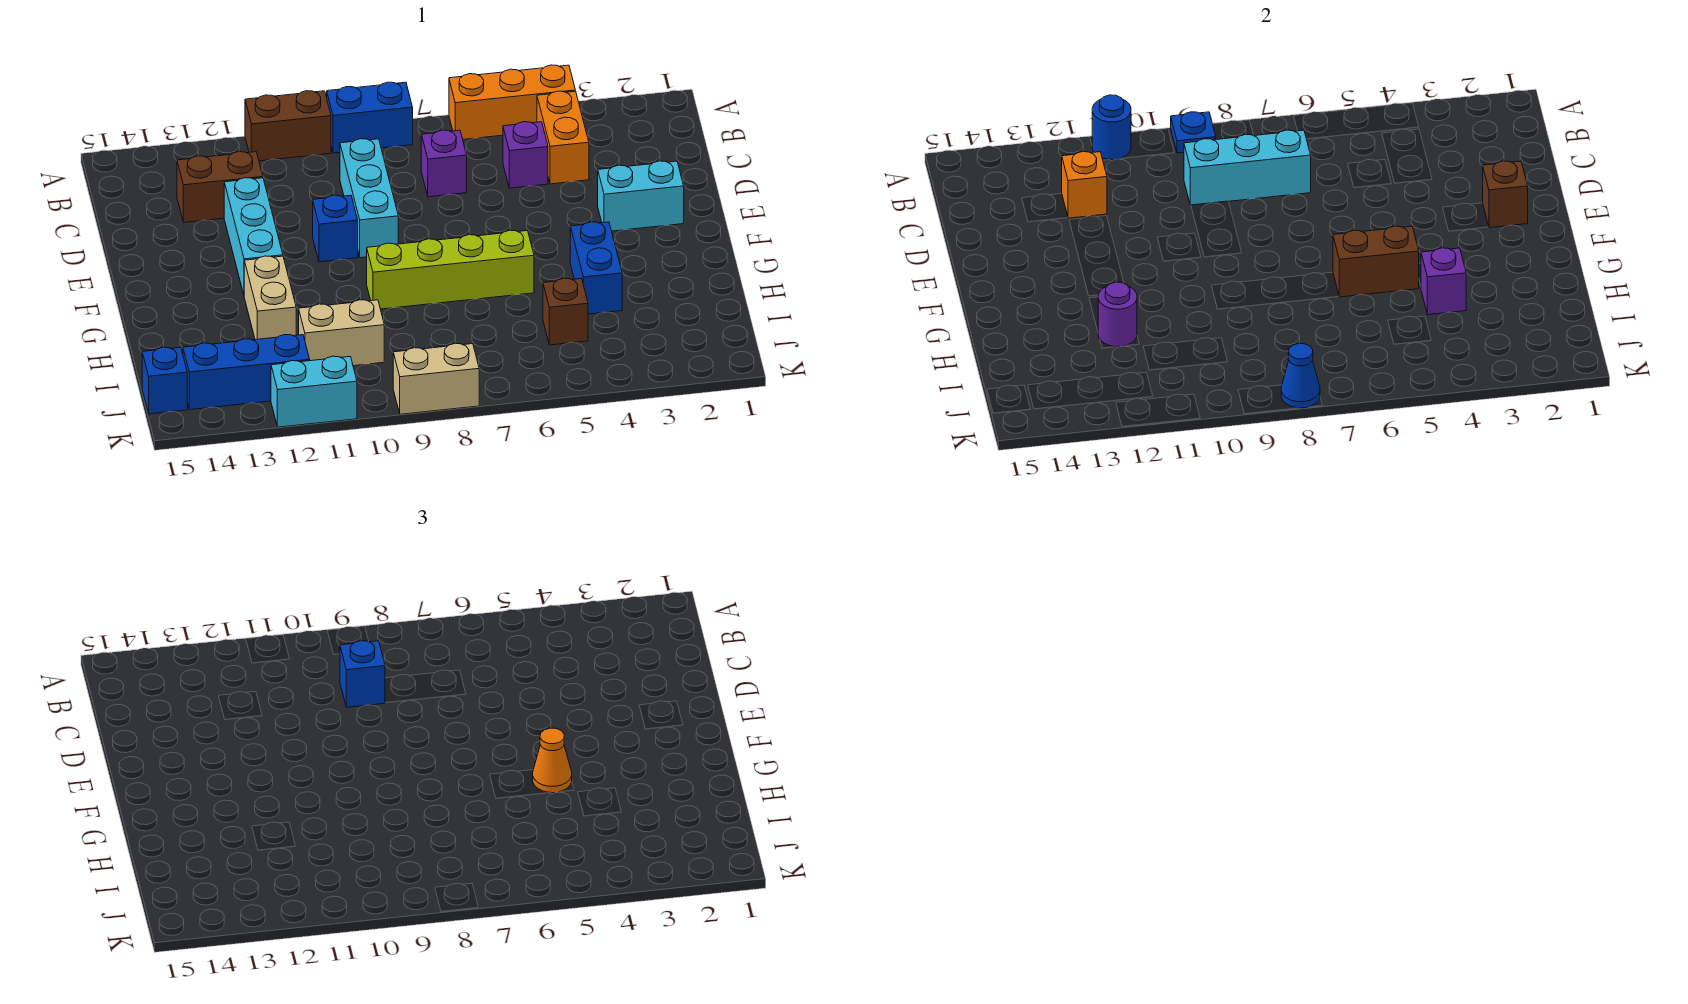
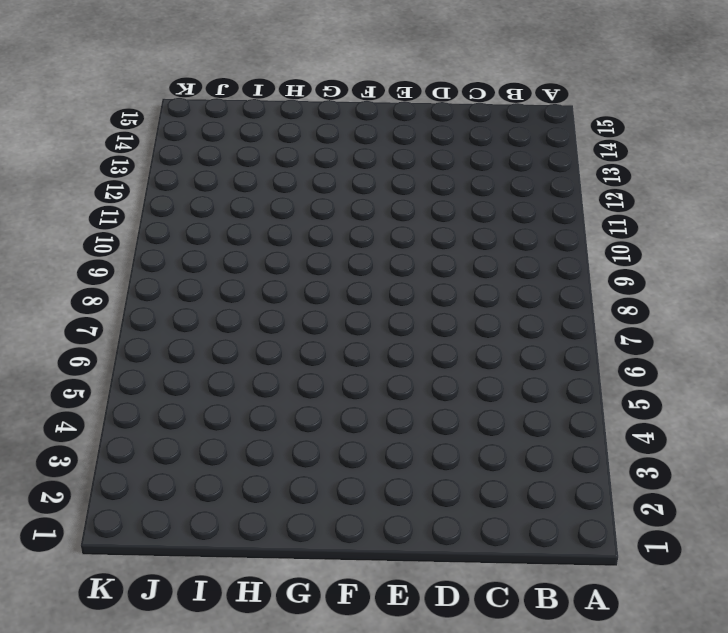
none -> orange 1x3 brick [449,65,575,139]
none -> blue 1x2 brick [327,82,413,153]
none -> brown 1x2 brick [245,91,331,161]
none -> orange 1x2 brick [537,91,589,184]

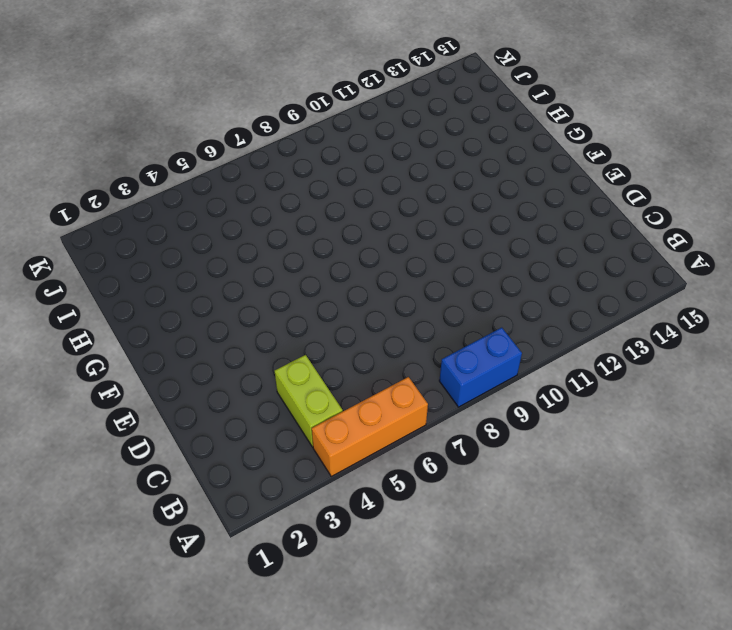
lime 1x2 brick [275,355,343,447] -> orange 1x2 brick [537,91,589,184]
none -> brown 1x2 brick [245,91,331,161]
none -> purple 1x1 brick [503,122,548,188]
none -> purple 1x1 brick [421,130,467,197]
none -> cyan 1x3 brick [340,139,398,258]

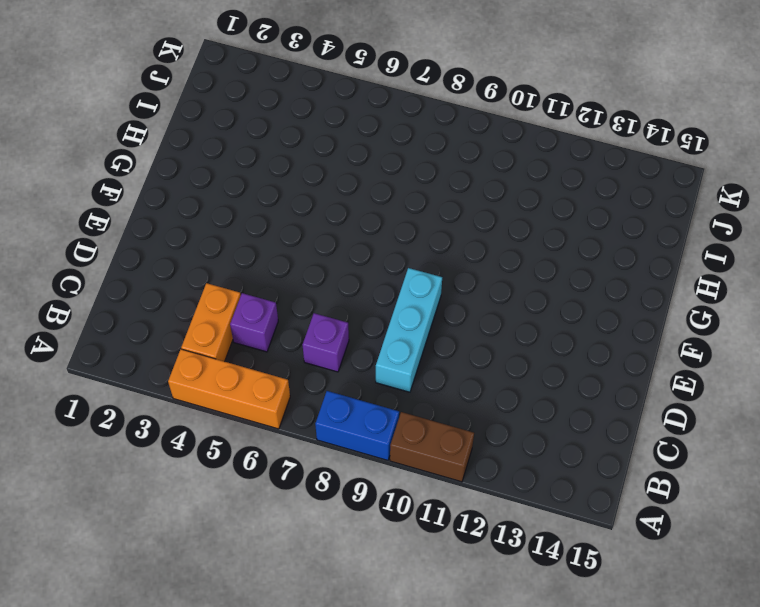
none -> brown 1x2 brick [177,152,263,222]
none -> cyan 1x3 brick [224,178,283,294]
none -> cyan 1x2 brick [598,161,684,231]
none -> blue 1x1 brick [313,195,358,262]

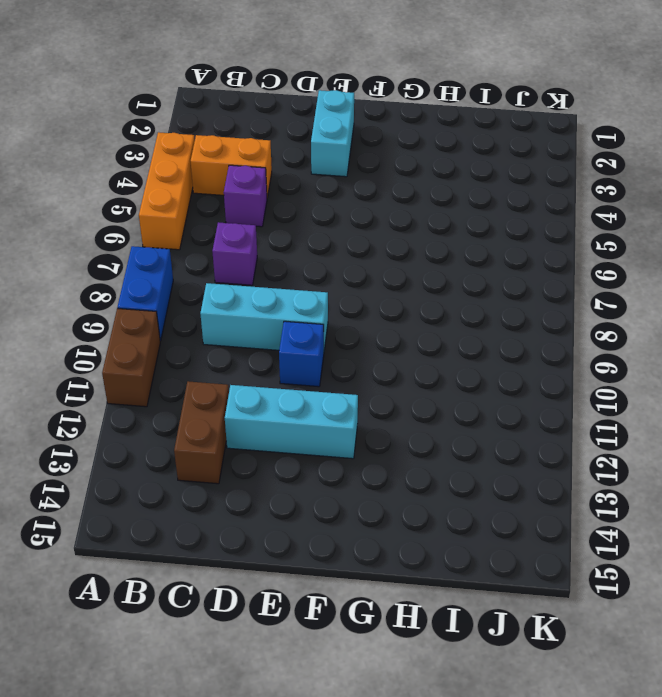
none -> blue 1x2 brick [570,222,622,314]
none -> lime 1x4 brick [367,230,534,309]
none -> tan 1x2 brick [244,256,296,340]
none -> brown 1x1 brick [543,278,588,345]

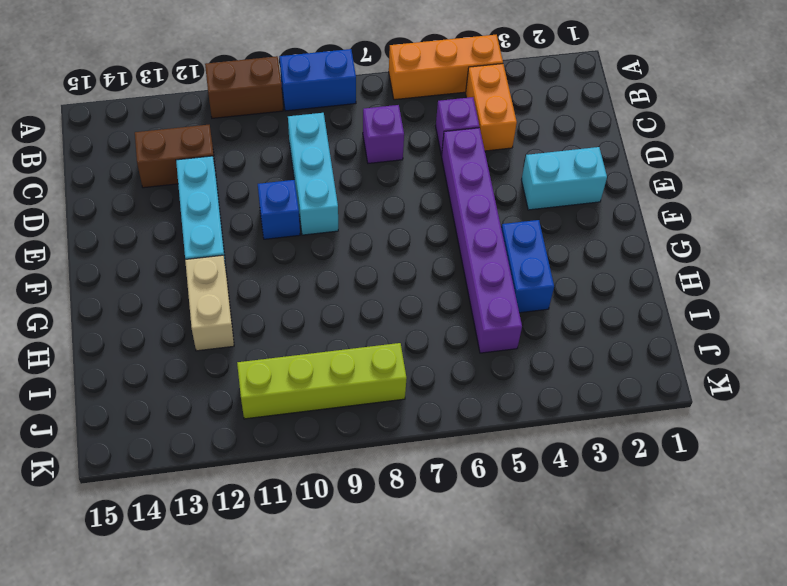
purple 1x6 brick [441,128,522,353] -> brown 1x1 brick [543,278,588,345]
lime 1x4 brick [237,343,407,419] -> lime 1x4 brick moved to [367,230,534,309]
none -> tan 1x2 brick [299,300,384,366]
none -> blue 1x3 brick [183,335,310,410]
none -> blue 1x1 brick [142,347,187,414]
none -> tan 1x2 brick [393,344,479,414]

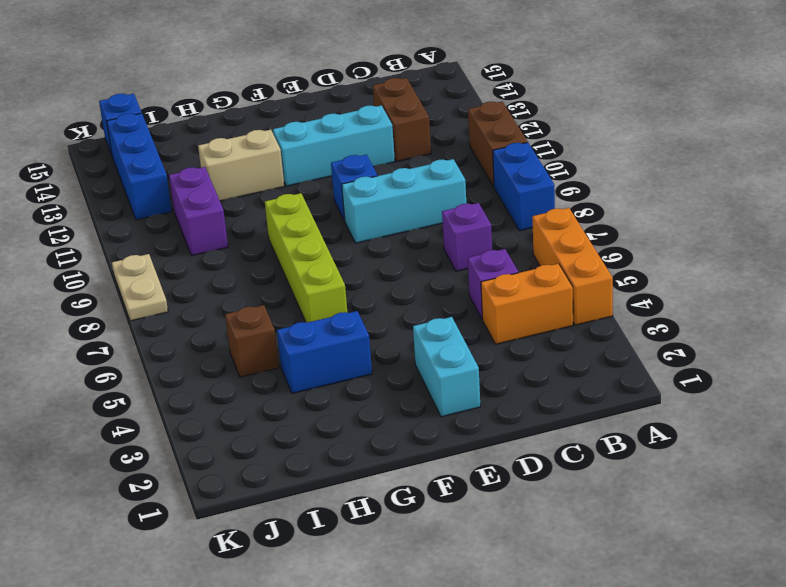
purple 1x2 brick [169,167,228,256] -> tan 1x2 brick [299,300,384,366]
tan 1x2 plate [112,254,168,321] -> tan 1x2 brick [393,344,479,414]
none -> cyan 1x2 brick [271,356,357,427]
none -> blue 1x1 plate [1171,112,1216,153]
none -> blue 1x1 round brick [1092,95,1131,160]
none -> cyan 1x3 brick [1184,130,1311,205]

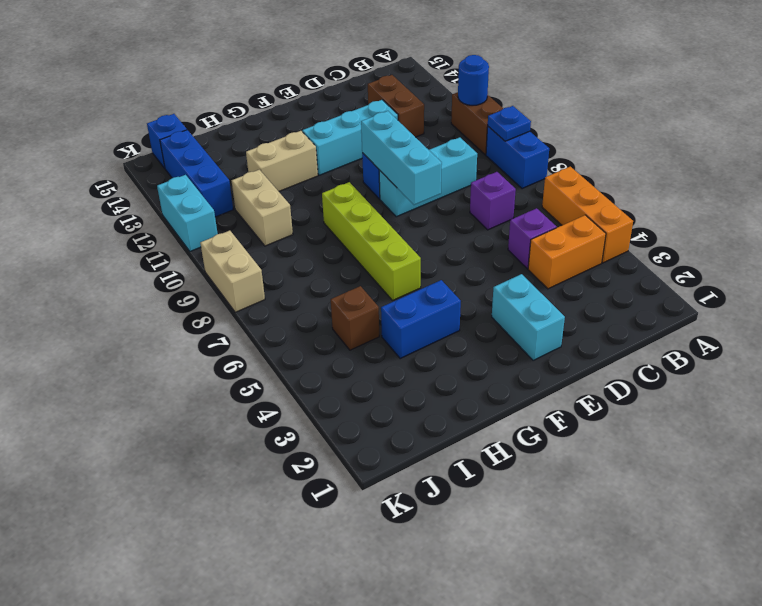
cyan 1x3 brick [361,111,442,205] -> cyan 1x3 brick moved to [1184,130,1311,205]
none -> orange 1x1 brick [1062,152,1107,218]
none -> brown 1x1 brick [1483,161,1528,228]
none -> brown 1x2 brick [1333,226,1419,297]
none -> purple 1x1 brick [1421,248,1466,315]

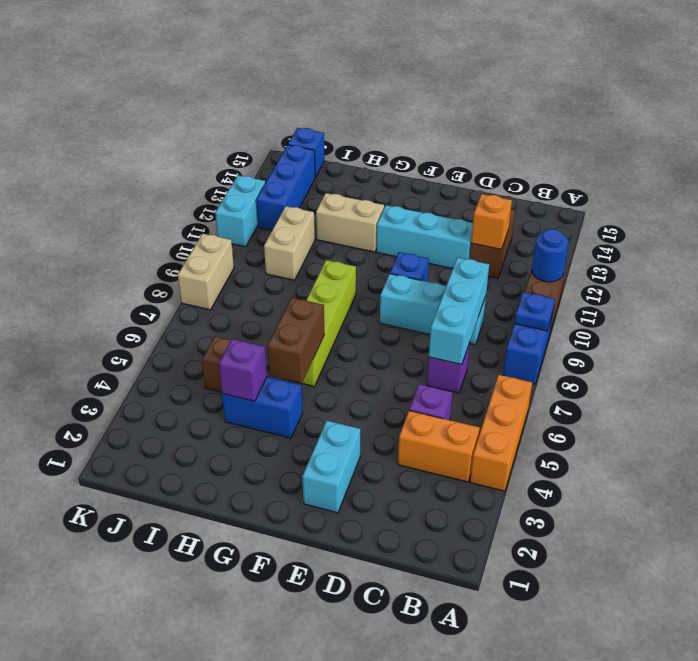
none -> brown 1x1 brick [1483,161,1528,228]
none -> purple 1x1 round brick [1098,282,1137,347]
none -> blue 1x1 cone [1281,344,1320,408]
none -> blue 1x1 brick [340,641,385,707]

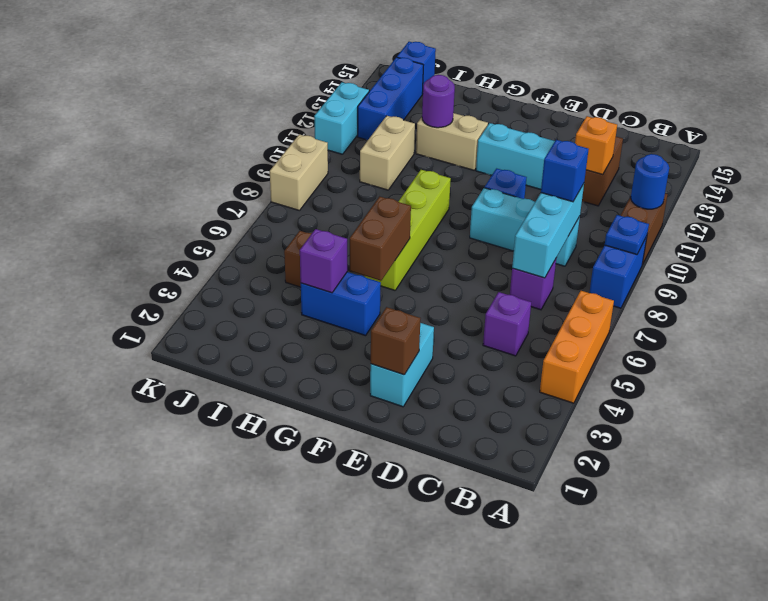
none -> orange 1x2 brick [537,91,589,184]
none -> blue 1x1 cone [1281,344,1320,408]
none -> orange 1x1 cone [533,728,572,793]

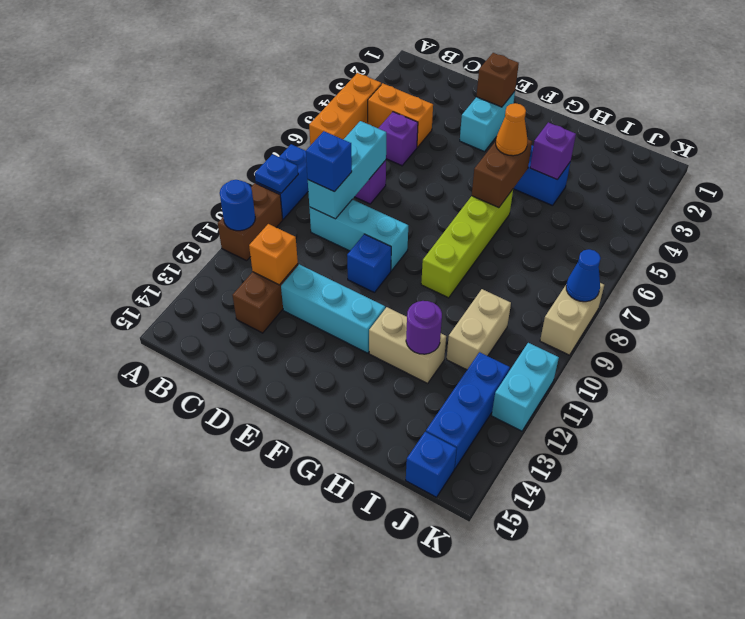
none -> brown 1x1 brick [543,278,588,345]

